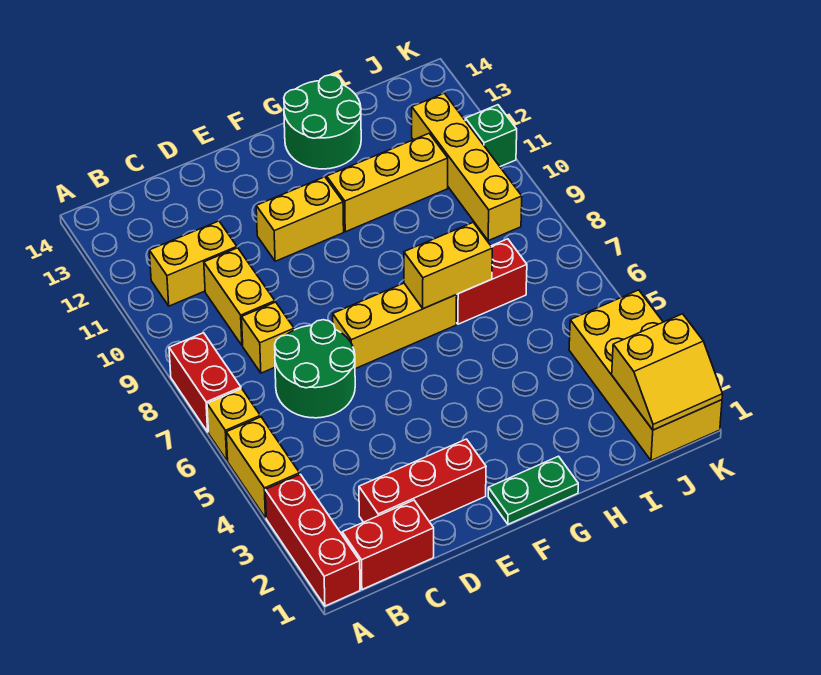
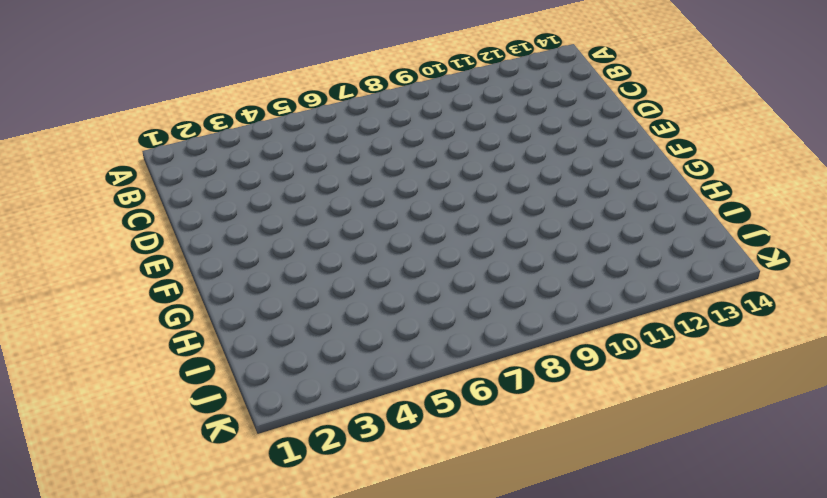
none -> red 1x3 brick [265,474,360,606]
none -> yellow 1x2 brick [226,417,300,518]
none -> yellow 1x1 brick [207,389,260,460]

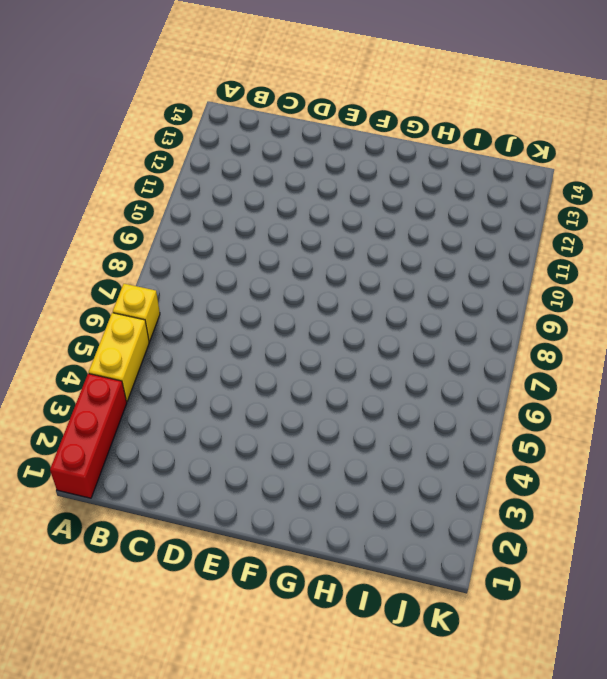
none -> red 1x2 brick [169,333,241,432]
none -> red 1x2 brick [342,500,434,590]
none -> yellow 1x2 brick [149,221,237,306]

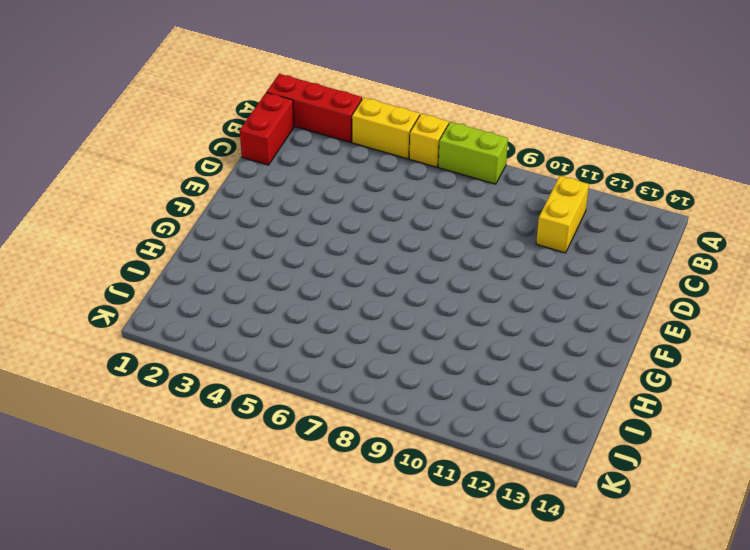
lime 1x2 brick [438,122,508,184] -> red 1x2 brick [169,333,241,432]
none -> red 1x3 brick [359,439,486,522]
none -> green 2x2 round brick [275,320,355,418]
none -> yellow 1x1 brick [242,302,294,373]

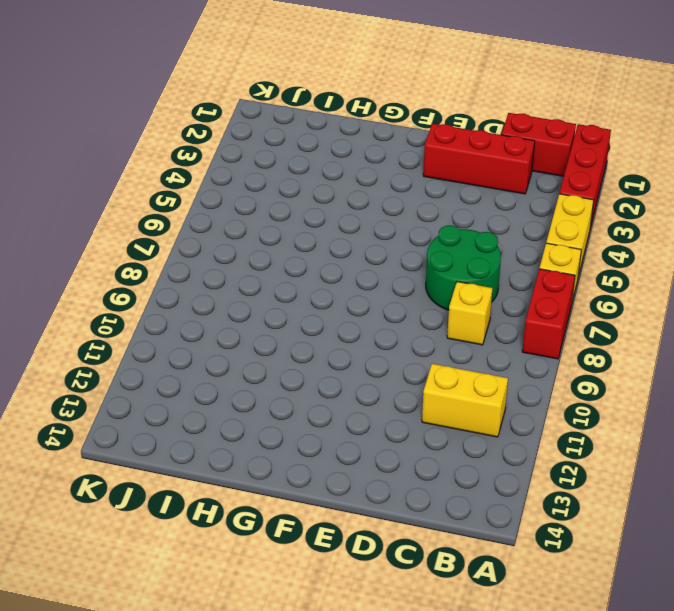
none -> yellow 1x2 brick [204,248,275,346]
none -> yellow 1x3 brick [333,283,457,369]
none -> yellow 1x2 brick [256,177,344,261]

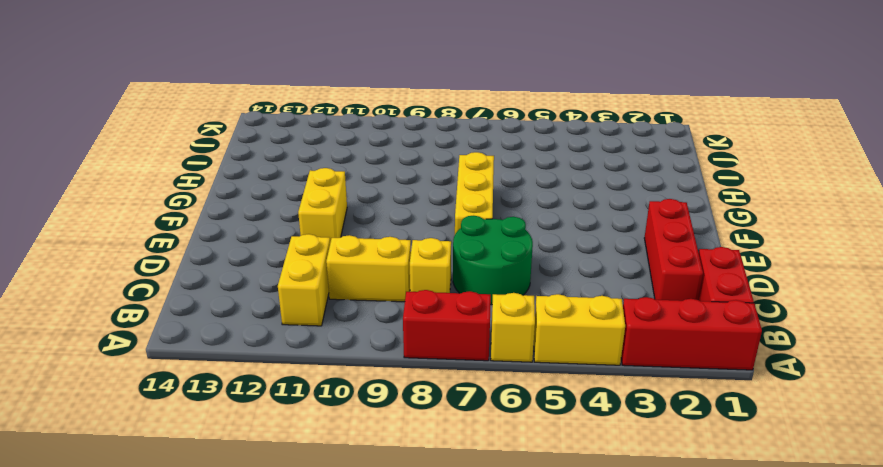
none -> green 1x2 plate [488,456,578,524]
none -> yellow 1x3 brick [327,133,448,232]
none -> green 2x2 round brick [284,75,361,169]

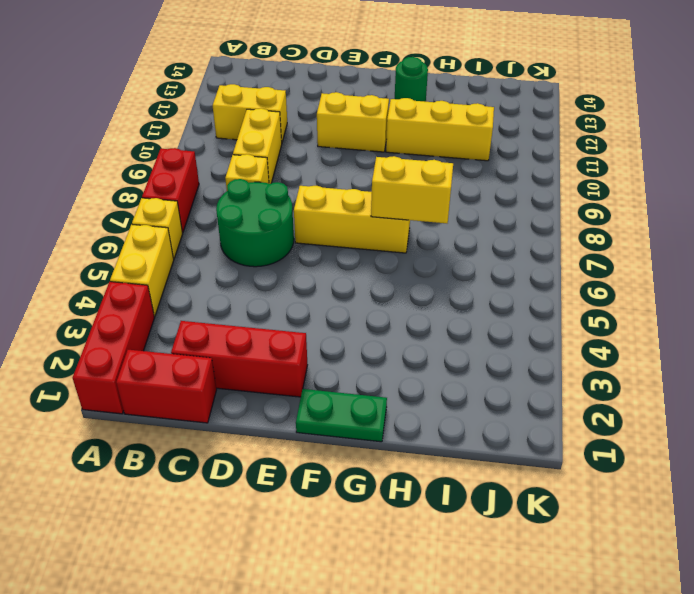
green 1x1 round brick [395,57,428,102] -> green 2x2 round brick [284,75,361,169]
none -> red 1x2 brick [456,239,527,324]
none -> yellow 2x4 brick [569,290,722,461]
none -> yellow 1x4 brick [412,93,522,241]

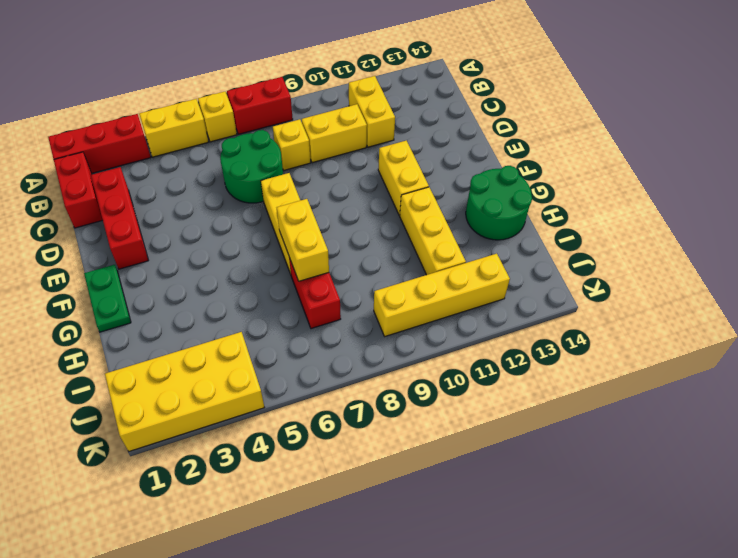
none -> green 1x1 brick [465,105,517,167]
none -> yellow 2x2 slope [612,314,723,430]

